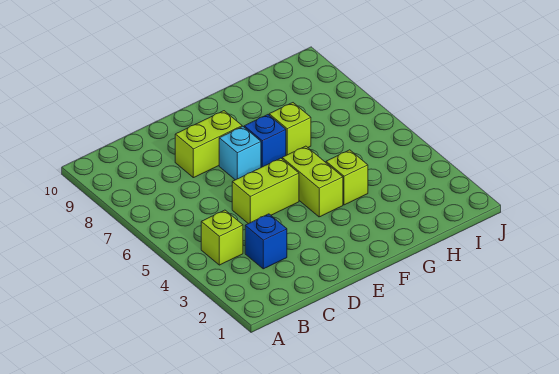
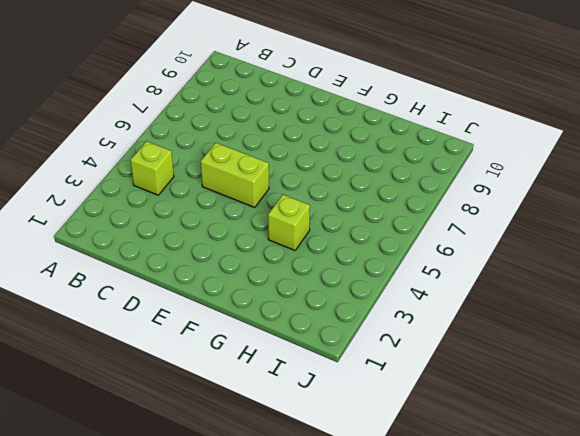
none -> blue 1x1 brick [245,214,287,269]
none -> lime 1x2 brick [175,111,242,178]

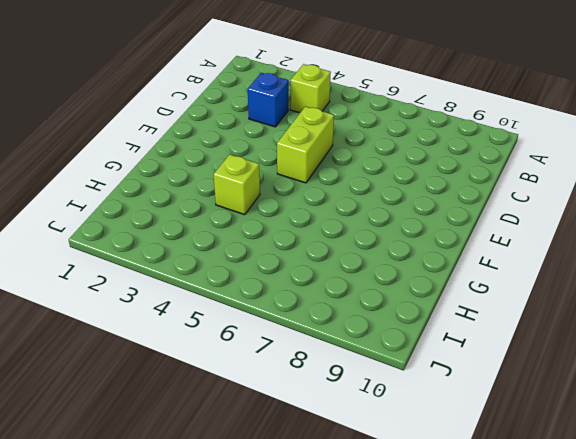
none -> lime 1x2 brick [175,111,242,178]
none -> cyan 1x1 brick [219,126,261,180]

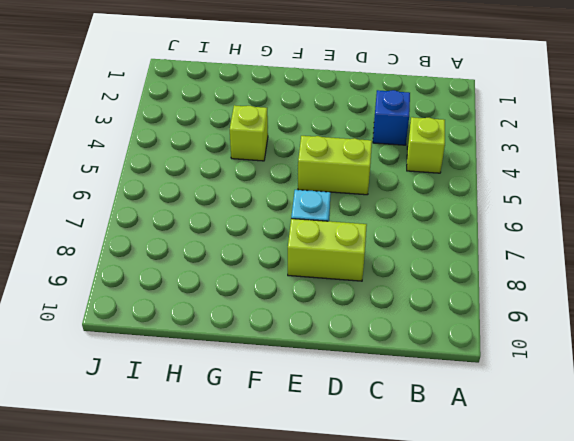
none -> lime 1x2 brick [282,146,343,217]
none -> blue 1x1 brick [244,115,286,167]

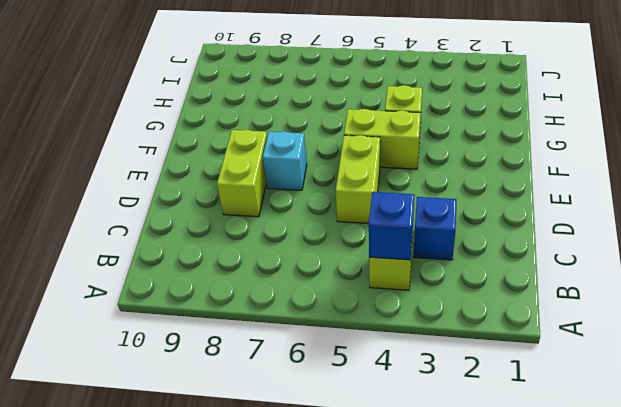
blue 1x1 brick [369,192,414,260] -> blue 1x1 brick moved to [244,115,286,167]
none -> lime 1x1 brick [269,103,311,155]

